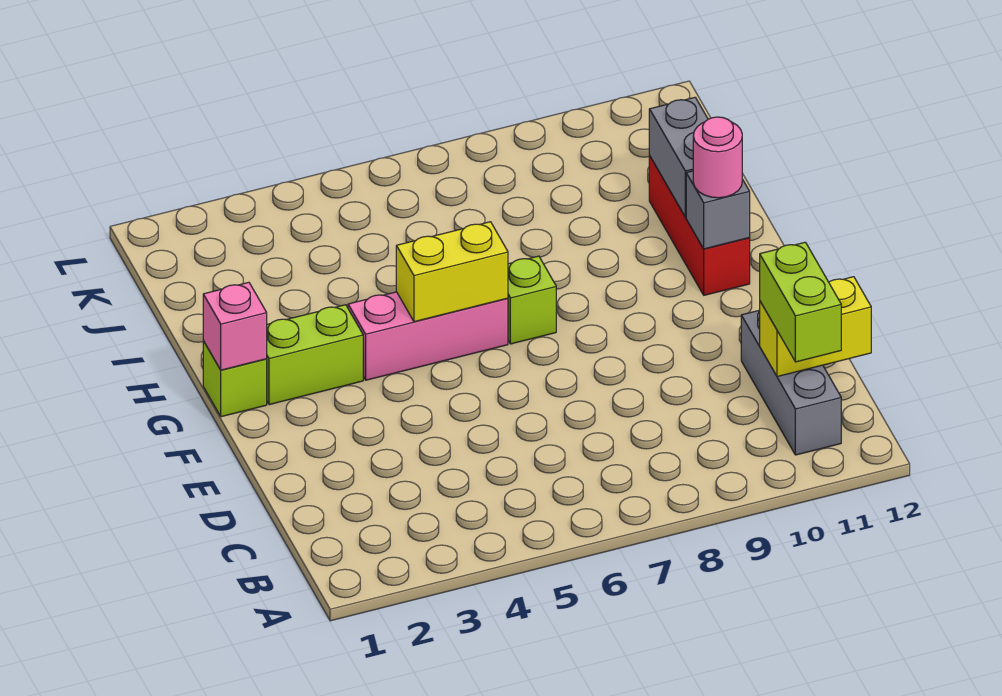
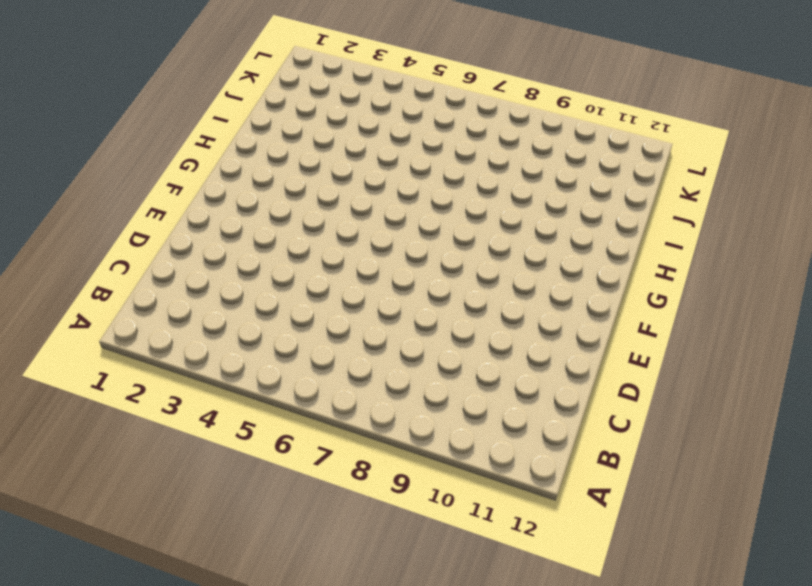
none -> grey 1x3 brick [741,310,841,455]
none -> lime 1x1 brick [203,341,267,417]
none -> lime 1x2 brick [267,305,363,405]

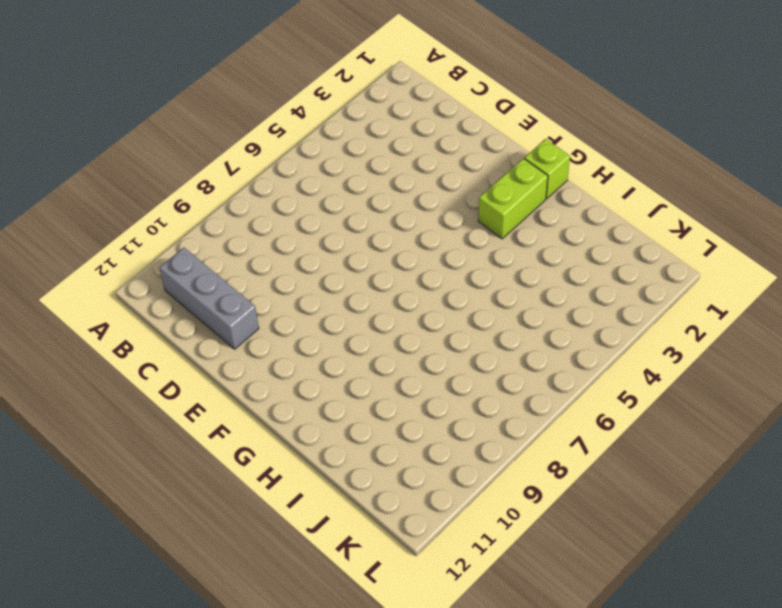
none -> pink 1x3 brick [348,292,508,380]
none -> lime 1x1 brick [508,256,556,344]
none -> red 1x3 brick [649,156,750,295]

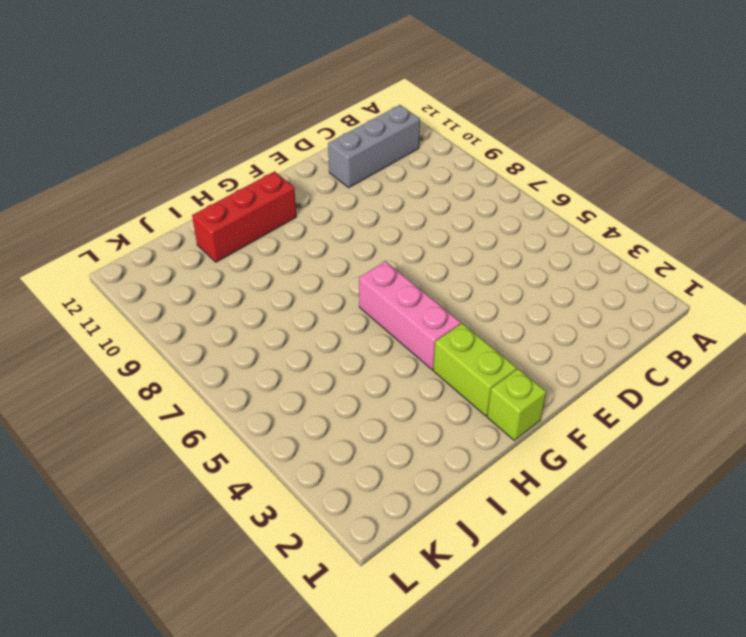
none -> lime 1x1 brick [508,256,556,344]
none -> yellow 1x2 brick [760,277,871,377]
none -> pink 1x1 brick [203,282,267,370]

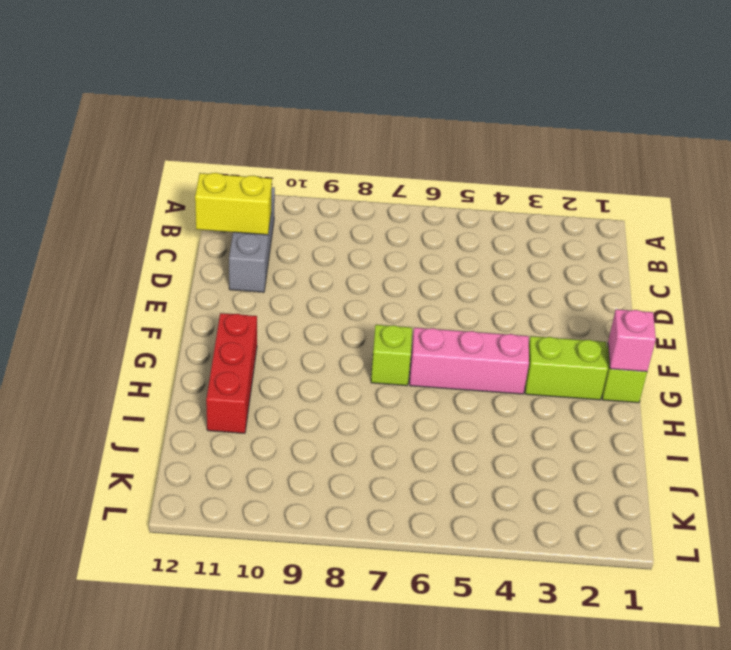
none -> yellow 1x2 brick [396,222,508,322]
none -> grey 1x1 brick [686,171,750,249]
none -> grey 1x2 brick [649,97,708,217]

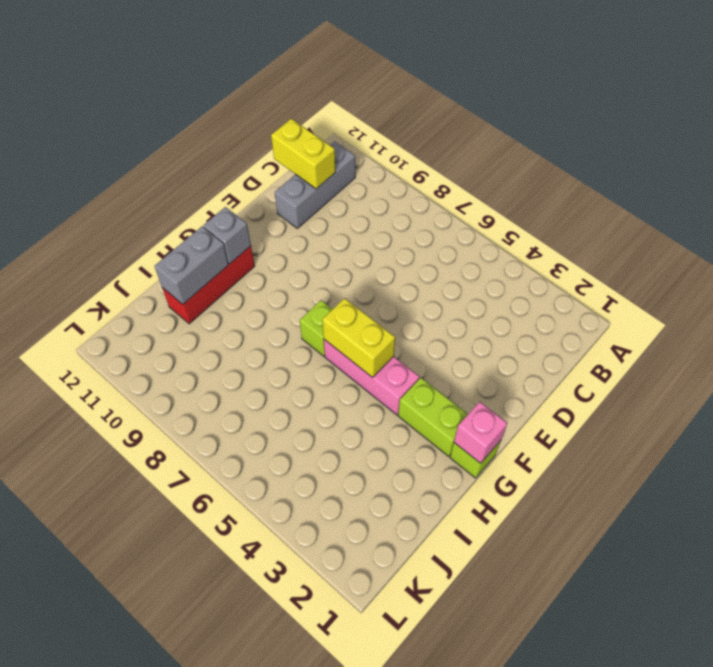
none -> lime 1x2 brick [760,242,841,362]
none -> pink 1x1 round brick [693,117,742,198]

